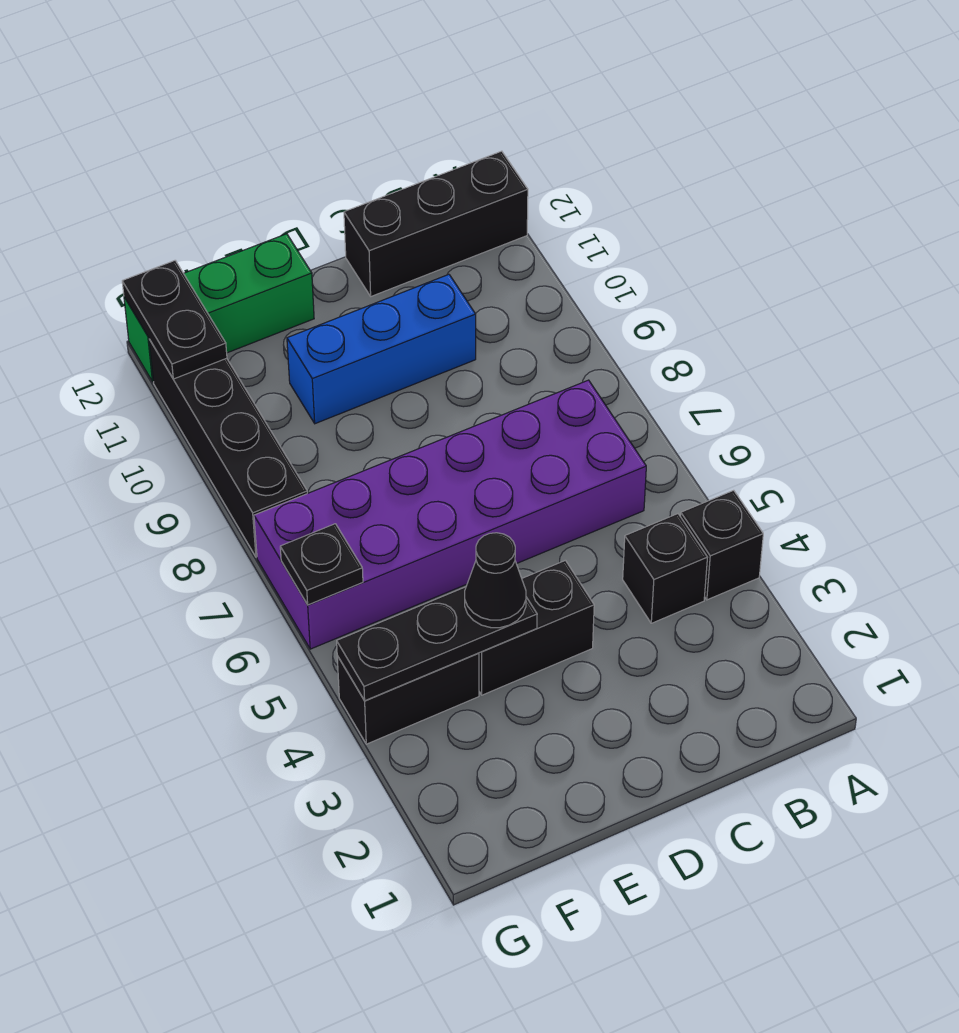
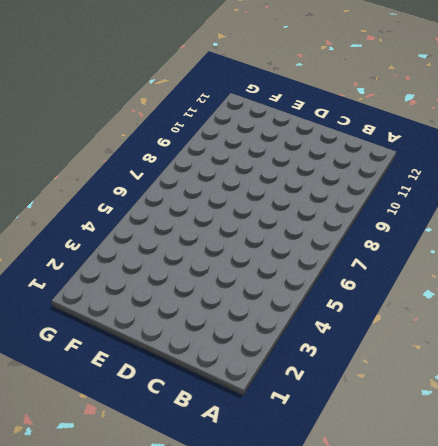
none -> black 1x1 brick [681,490,763,600]
none -> black 1x3 brick [344,151,528,296]
none -> black 1x1 brick [623,514,708,623]

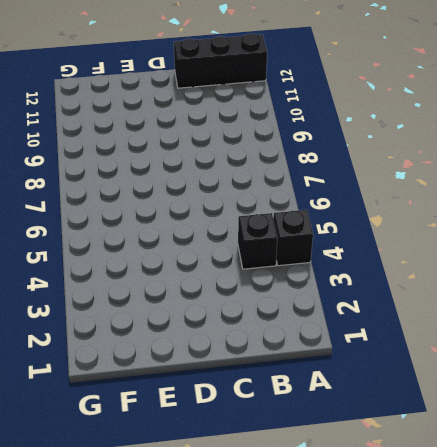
none -> purple 2x6 brick [254,380,646,649]
none -> blue 1x3 brick [287,274,476,424]
none -> black 1x2 brick [479,560,594,695]

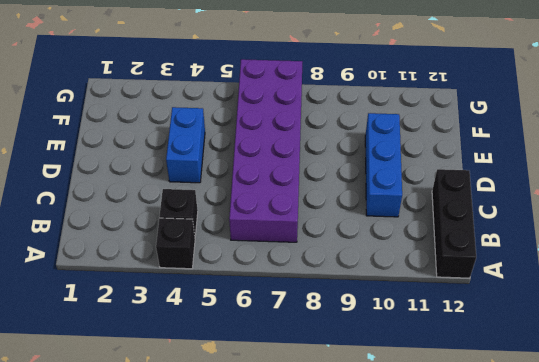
blue 1x2 brick [166,107,205,183] -> black 1x2 brick [479,560,594,695]
none -> green 1x3 brick [124,234,314,382]
none -> black 1x2 brick [337,653,479,744]
none -> black 1x4 brick [149,339,307,557]

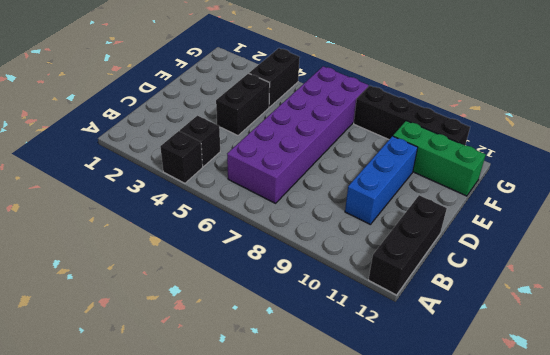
green 1x3 brick [393,121,486,196] -> green 1x3 brick turned to [124,234,314,382]
none -> black 1x3 plate [337,587,537,701]
none -> black 1x1 plate [280,524,363,605]
none -> black 1x2 plate [122,261,227,379]

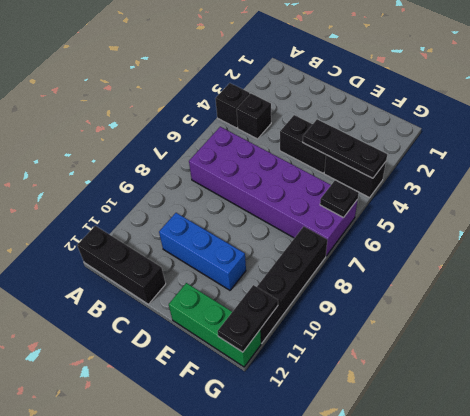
none -> black 1x1 cone [465,533,526,628]

